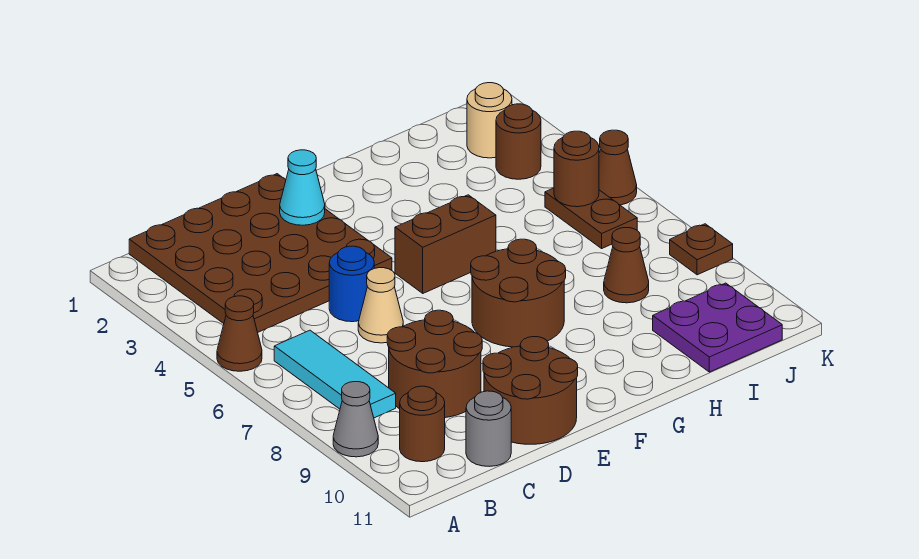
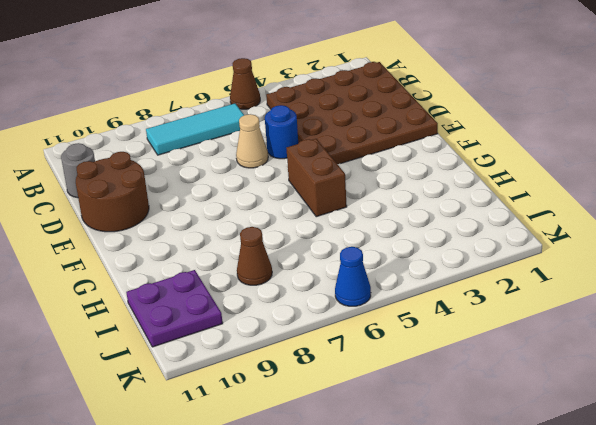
blue 1x1 cone [335,247,371,306] -> none
none -> grey 1x1 cone [333,382,378,457]
none -> brown 1x1 round brick [400,386,445,462]
none -> brown 2x2 round brick [387,310,482,418]

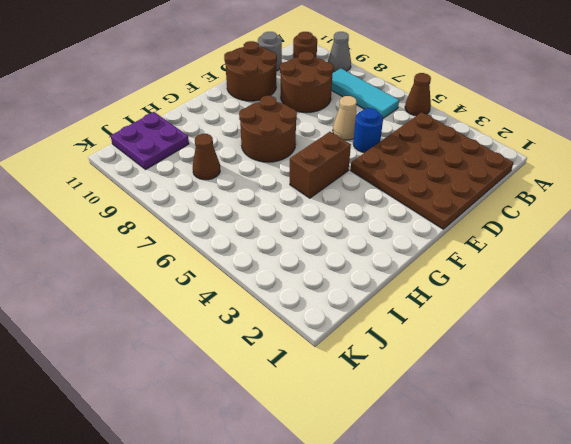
none -> tan 1x1 round brick [467,83,512,158]
none -> brown 1x1 round brick [496,104,541,179]
none -> brown 1x2 plate [545,188,637,248]

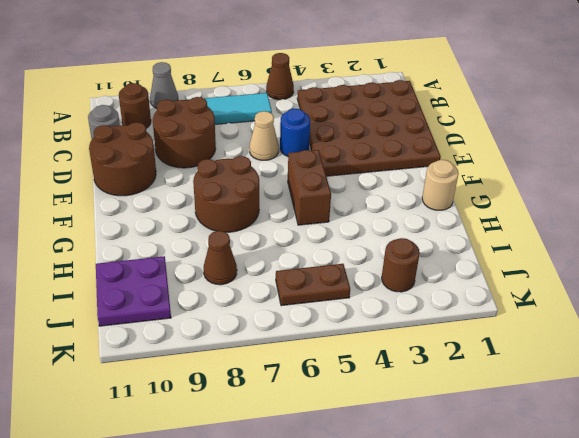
tan 1x1 round brick [422,160,459,210] -> tan 1x1 round brick moved to [467,83,512,158]
none -> brown 1x1 cone [599,130,637,205]
none -> brown 1x1 plate [670,224,733,275]
none -> cyan 1x1 cone [280,150,325,225]

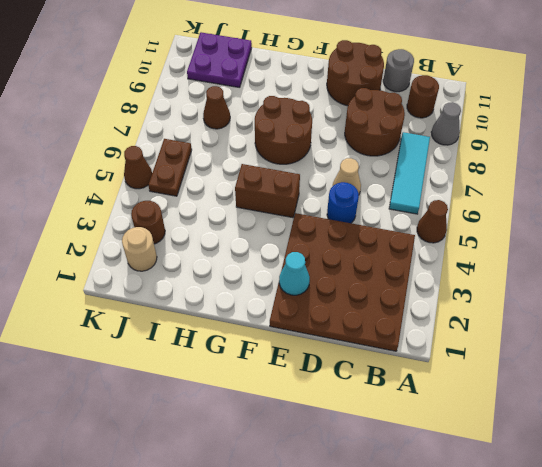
none -> brown 1x1 plate [670,224,733,275]
none -> brown 1x1 round brick [554,131,599,207]

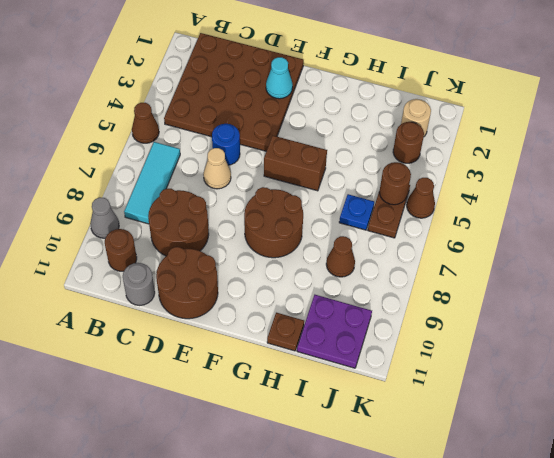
brown 1x1 plate [267,313,304,351] -> brown 1x1 plate moved to [670,224,733,275]
blue 1x1 plate [339,194,374,230] -> none

